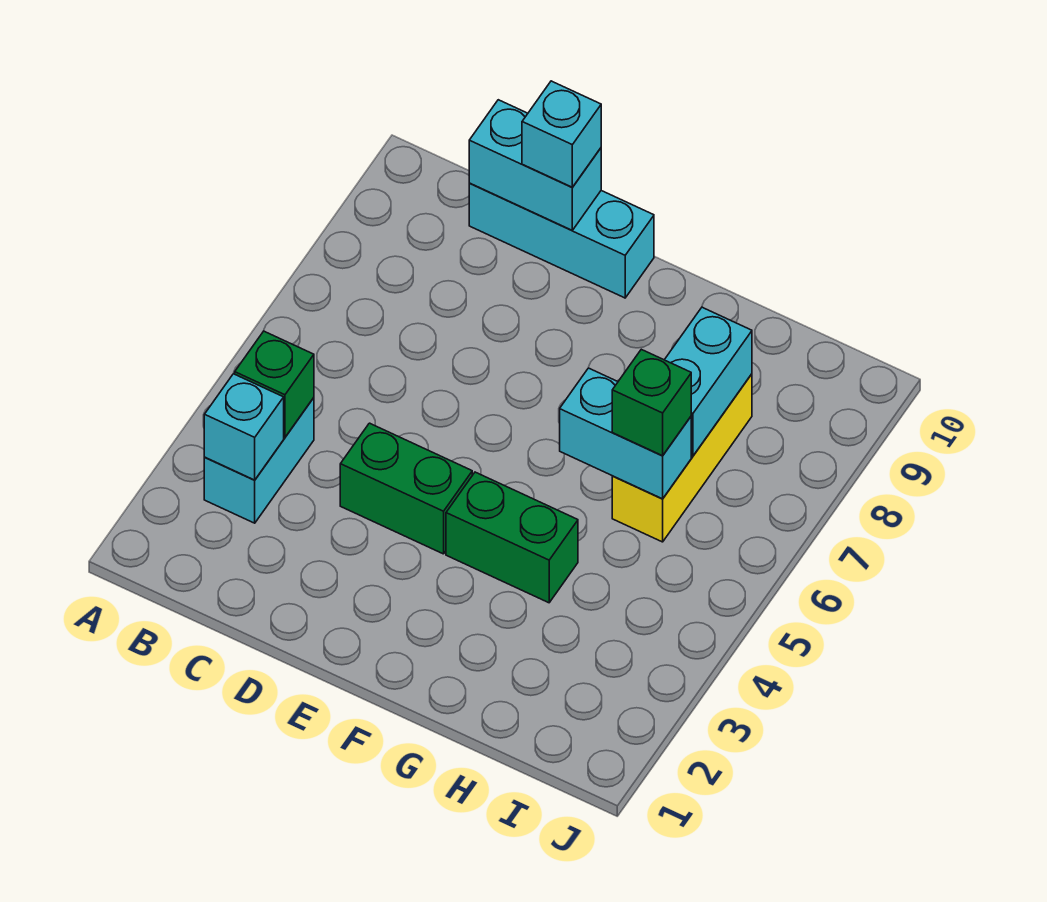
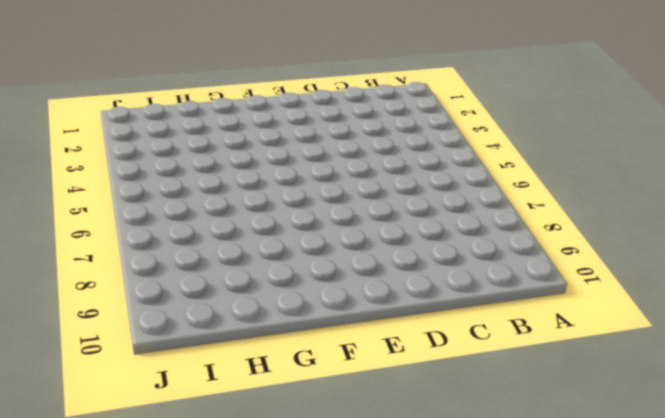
none -> cyan 1x2 brick [204,398,314,523]
none -> cyan 1x3 brick [469,183,654,298]
none -> green 1x2 brick [340,423,472,554]

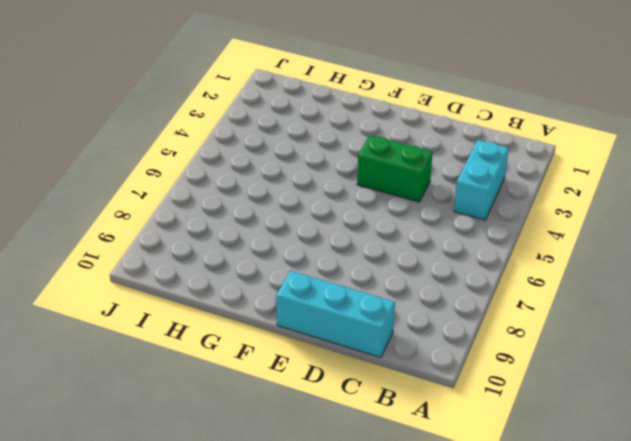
none -> green 1x2 brick [446,472,578,603]
none -> yellow 1x3 brick [612,374,752,542]
none -> cyan 1x1 brick [204,374,284,480]

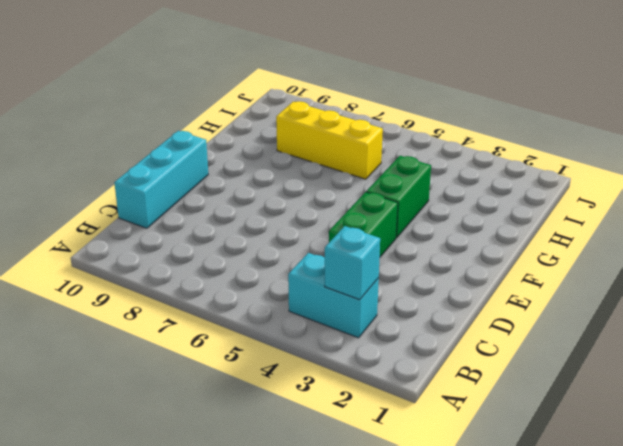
none -> green 1x1 brick [235,331,314,437]
none -> cyan 1x2 brick [469,100,601,230]
none -> cyan 1x2 brick [560,368,691,499]

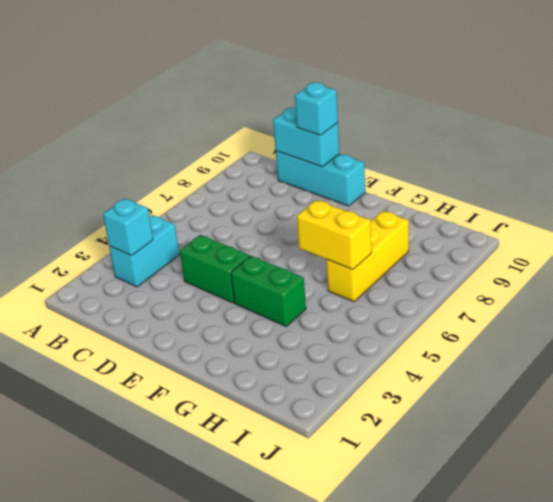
yellow 1x2 brick [297,200,372,270] -> cyan 1x2 brick [560,368,691,499]
none -> green 1x1 brick [235,331,314,437]
none -> cyan 1x2 brick [665,307,752,456]
none -> green 1x1 brick [612,349,691,456]

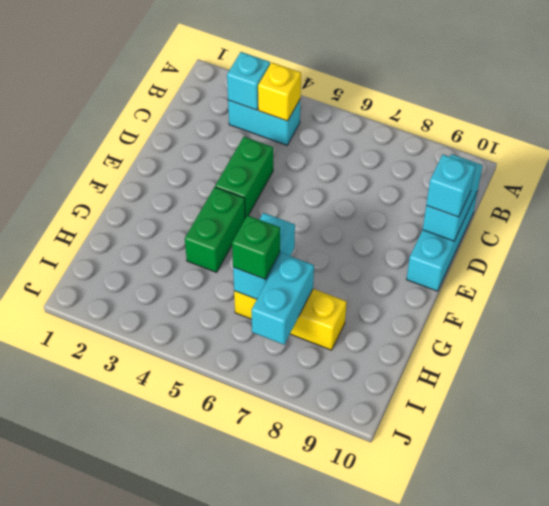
yellow 1x1 brick [258,62,301,121] -> green 1x1 brick [235,331,314,437]
cyan 1x2 brick [252,253,314,345] -> cyan 1x2 brick turned to [665,307,752,456]

